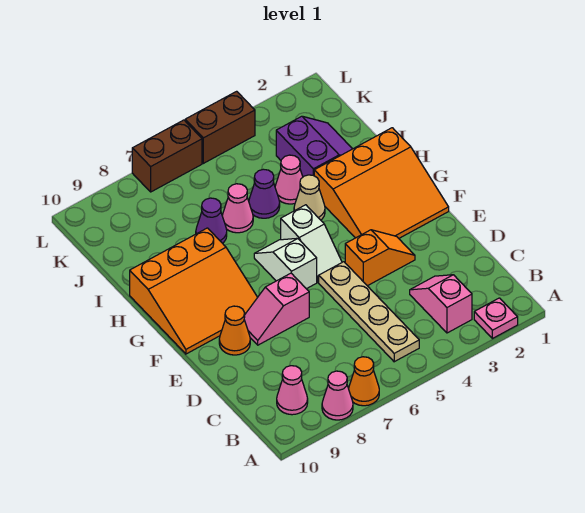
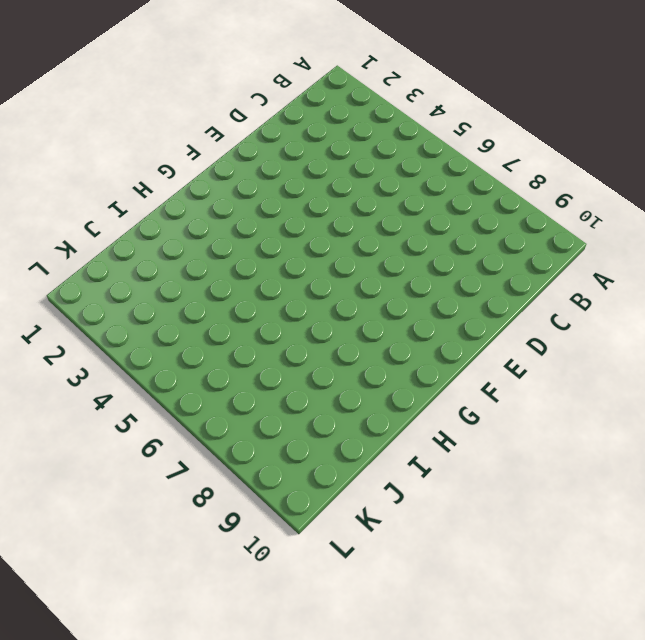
none -> pink 1x1 plate [474,298,518,339]
none -> orange 1x1 cone [349,357,379,406]
none -> pink 1x1 cone [322,371,353,420]

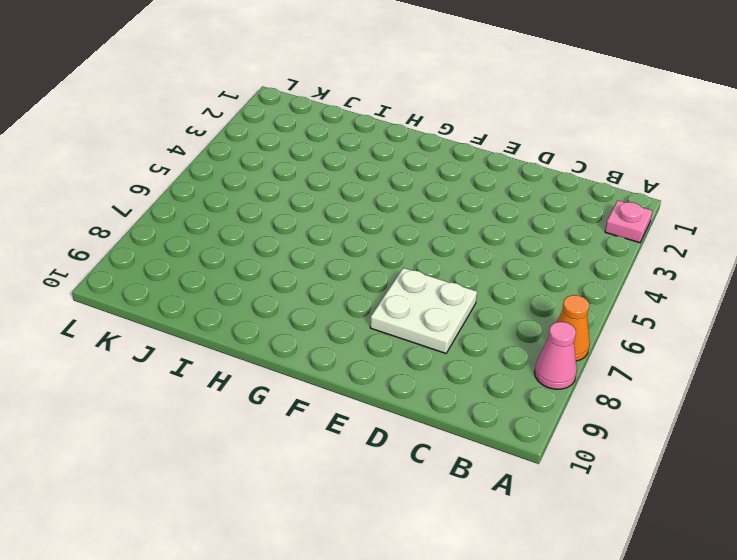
white 2x2 plate [370,268,477,353] -> pink 1x2 slope [244,273,309,345]
none -> pink 1x2 slope [410,275,472,333]
none -> tan 1x4 plate [319,262,419,362]
none -> pink 1x1 cone [277,366,308,415]

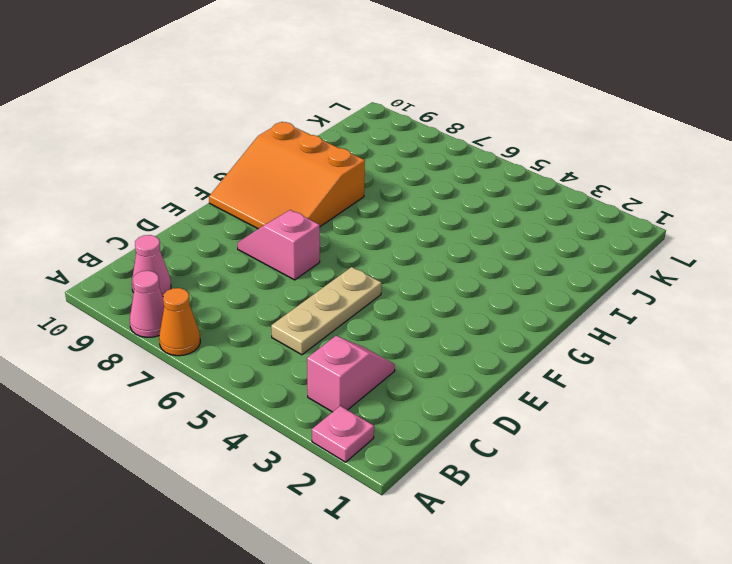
tan 1x3 plate [271,267,381,355] -> tan 1x4 plate [319,262,419,362]
none -> orange 1x2 slope [345,230,415,286]
none -> orange 1x1 cone [219,306,250,355]
none -> orange 3x3 slope [314,128,449,238]

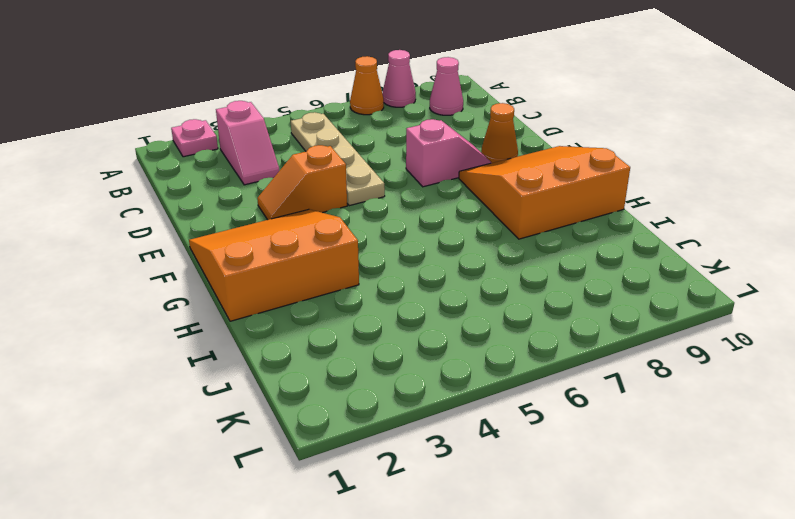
none -> white 1x2 slope [281,205,342,282]
none -> white 1x2 slope [254,238,317,289]
none -> tan 1x1 cone [294,175,325,220]

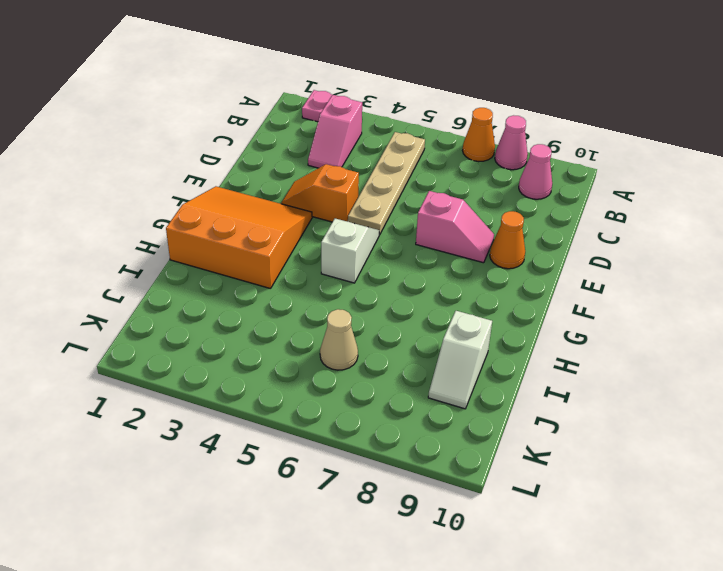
white 1x2 slope [428,311,492,409] -> white 1x2 slope moved to [254,238,317,289]
tan 1x1 cone [320,309,358,370] -> tan 1x1 cone moved to [294,175,325,220]
none -> orange 3x3 slope [130,228,258,354]
none -> purple 2x2 slope [276,116,352,177]
none -> pink 1x1 cone [275,155,303,204]

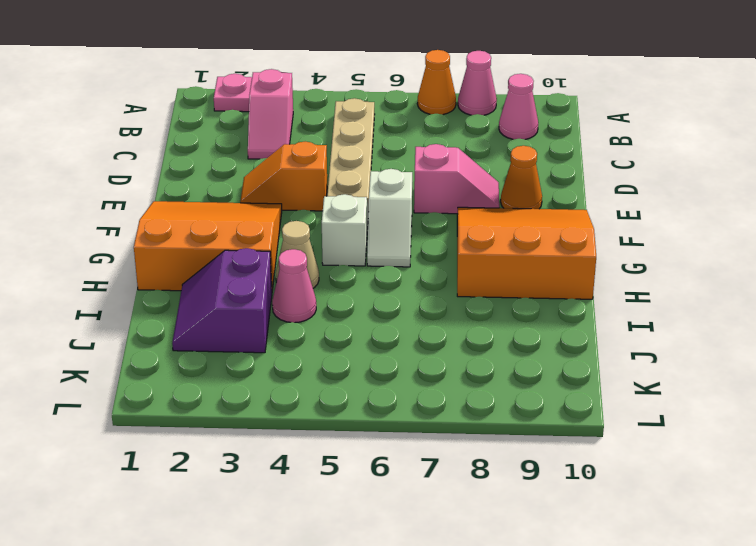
none -> purple 1x1 cone [249,169,280,218]
none -> pink 1x1 cone [222,184,253,233]
none -> purple 1x1 cone [196,198,227,243]

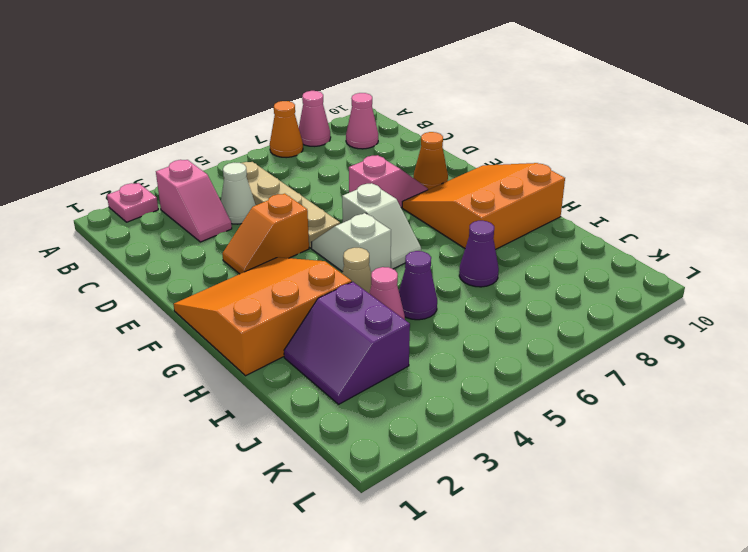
white 1x1 cone [221,163,256,224] -> none
none -> pink 1x1 cone [222,184,253,233]
none -> brown 1x2 brick [185,91,255,163]
none -> brown 1x2 brick [132,120,202,192]

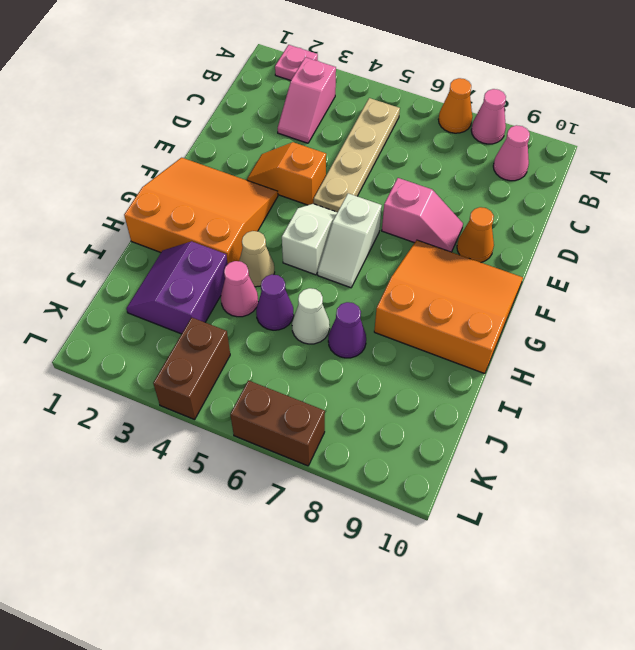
white 1x1 cone [292,288,330,344] -> pink 1x1 cone [222,184,253,233]
brown 1x2 brick [153,317,230,420] -> brown 1x2 brick turned to [185,91,255,163]

